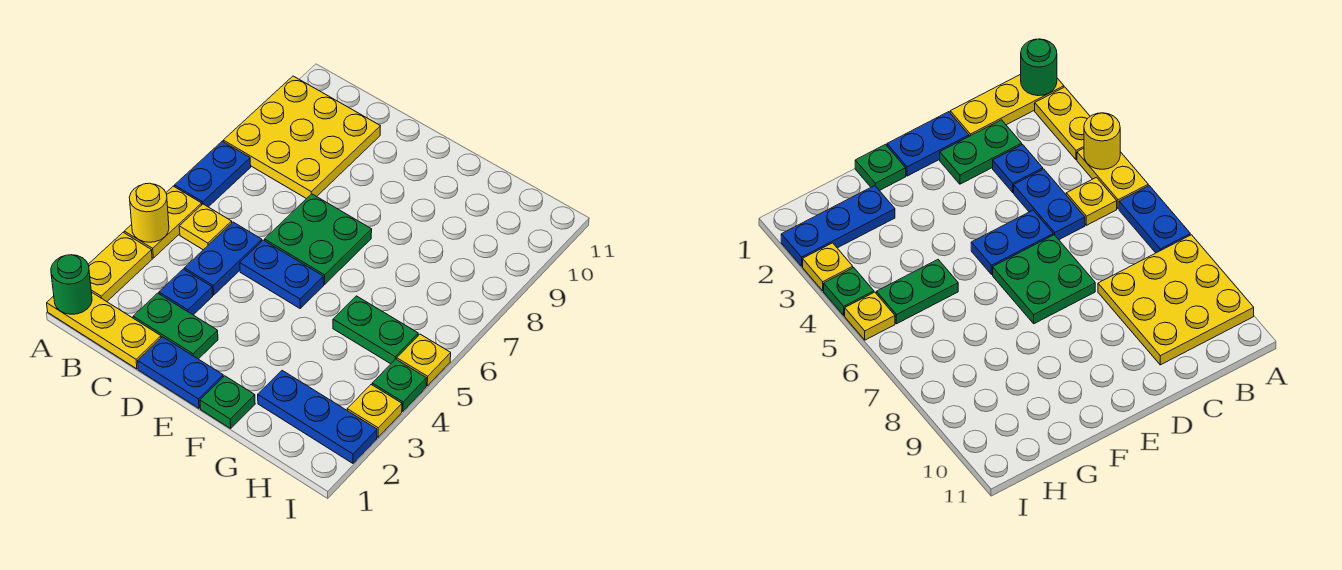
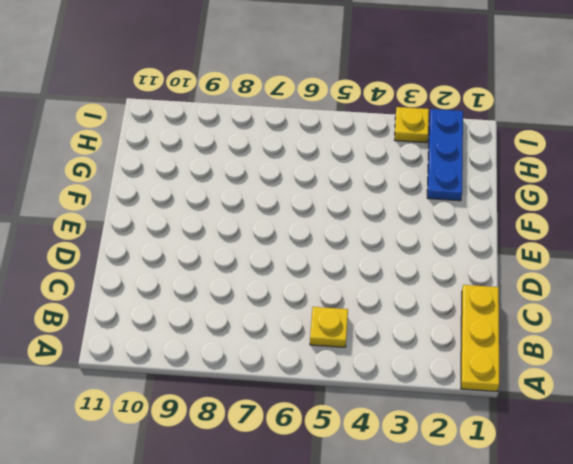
none -> yellow 1x2 plate [88,232,152,302]
none -> yellow 1x2 plate [124,186,202,258]
none -> blue 1x2 plate [174,141,251,207]

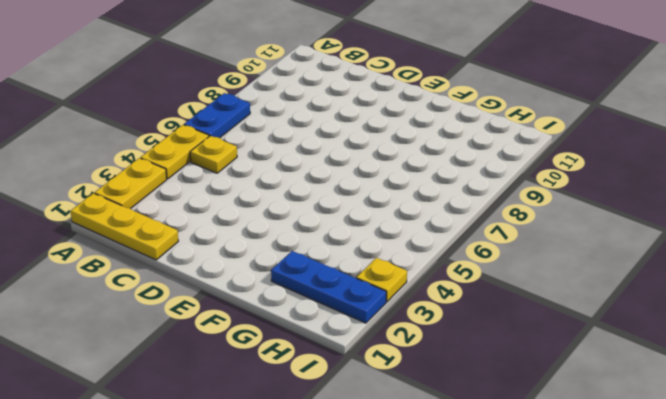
none -> yellow 3x3 plate [223,76,380,199]
none -> green 1x2 plate [133,293,218,359]
none -> blue 1x1 plate [159,269,213,315]

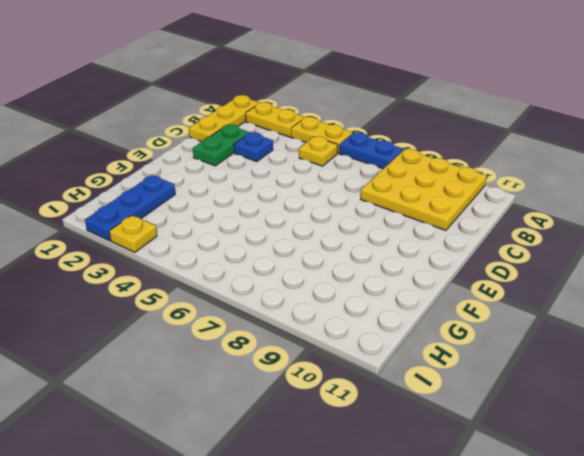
none -> blue 1x2 plate [184,222,262,295]
none -> blue 1x2 plate [138,337,223,408]
none -> blue 1x2 plate [240,240,324,308]

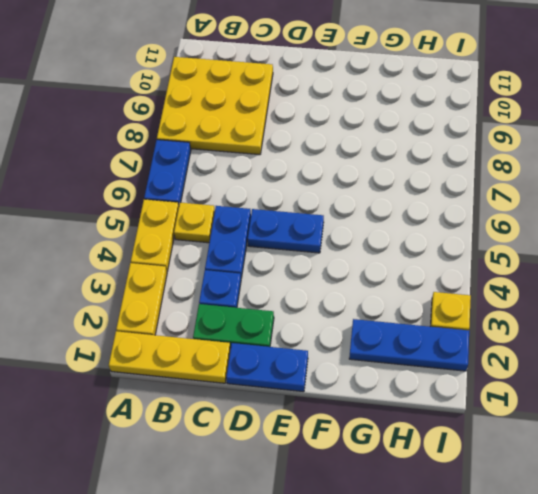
none -> green 2x2 plate [265,194,372,284]
none -> green 1x1 plate [200,376,255,428]
none -> green 1x2 plate [333,296,418,364]

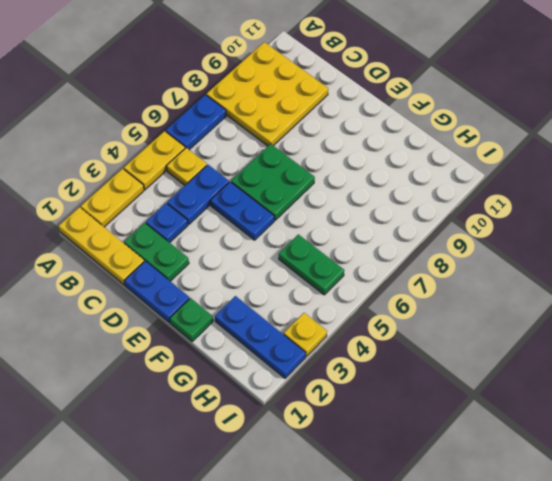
none -> green 1x1 plate [372,359,427,411]
none -> yellow 1x1 plate [397,334,451,386]
none -> green 1x1 round brick [51,255,92,314]

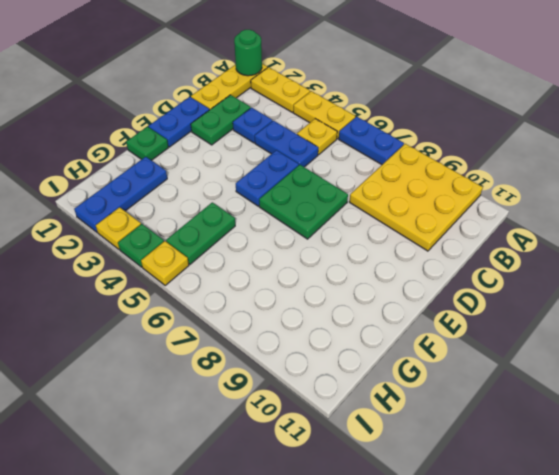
none -> yellow 1x1 round brick [129,183,169,242]

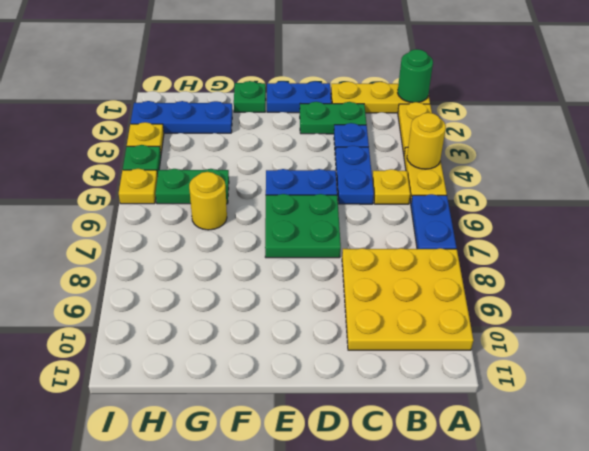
yellow 1x1 round brick [189,172,227,230] -> none

